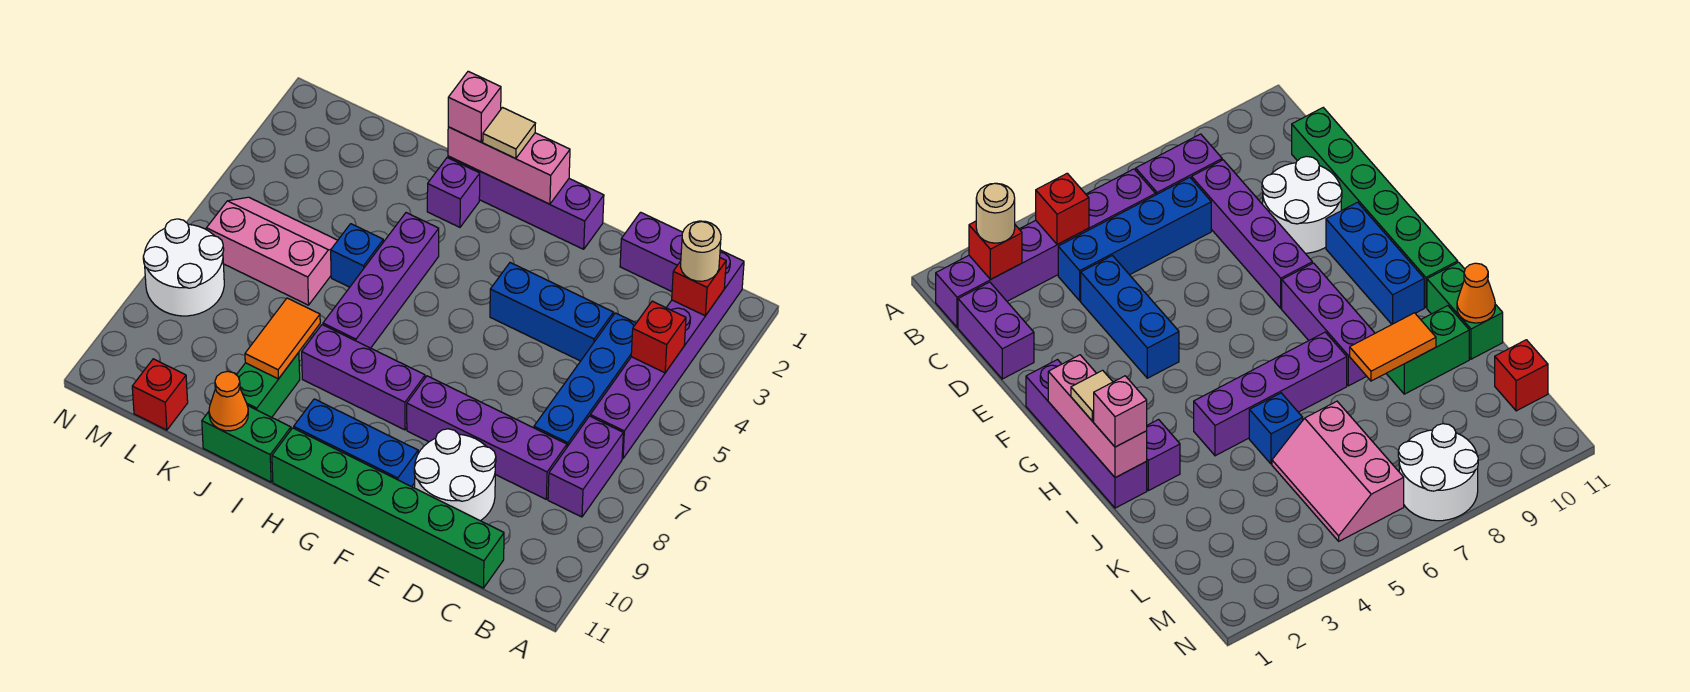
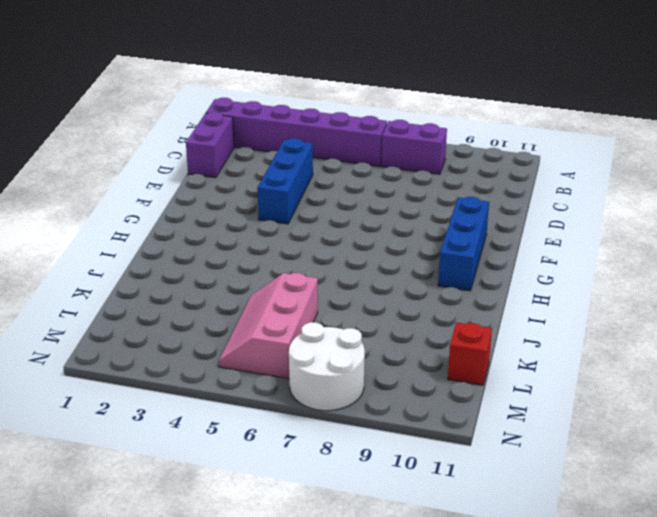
none -> blue 1x4 brick [534,313,636,447]
none -> purple 1x4 brick [407,376,567,499]
none -> green 1x6 brick [272,428,504,588]

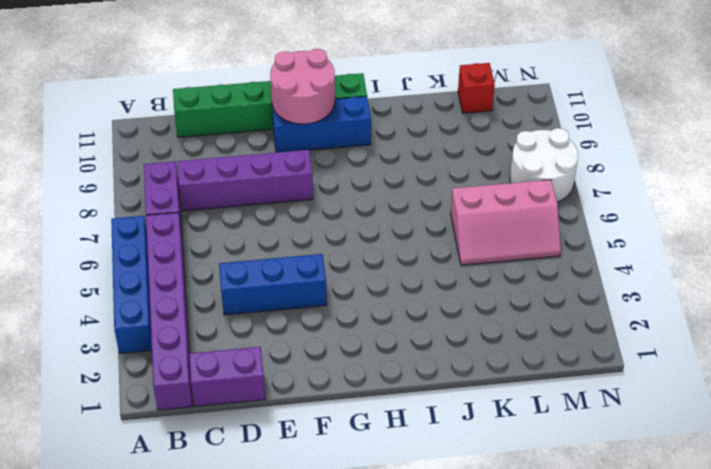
blue 1x4 brick [111,216,152,354] -> blue 1x4 brick moved to [534,313,636,447]
pink 2x2 round brick [270,49,335,124] -> none
none -> white 2x2 round brick [414,429,496,521]
none -> purple 1x4 brick [448,156,604,249]
none -> purple 1x3 brick [302,325,425,430]

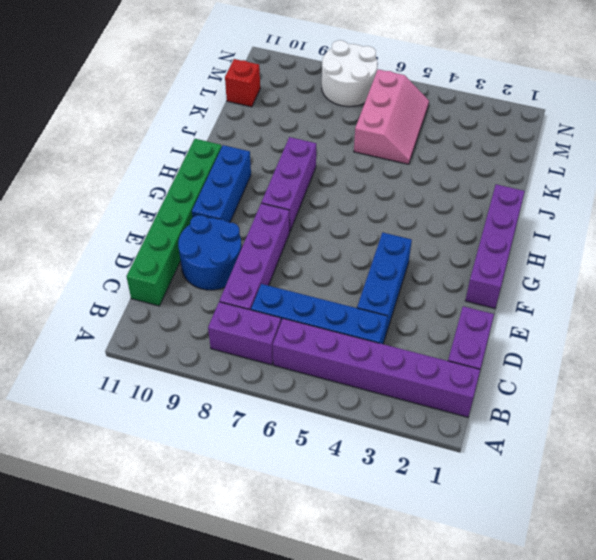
blue 2x2 round brick [178,215,242,290] -> white 2x2 round brick [414,429,496,521]
none -> purple 1x1 brick [427,158,480,227]
none -> purple 1x4 brick [323,213,439,348]
none -> green 1x2 brick [202,405,291,482]

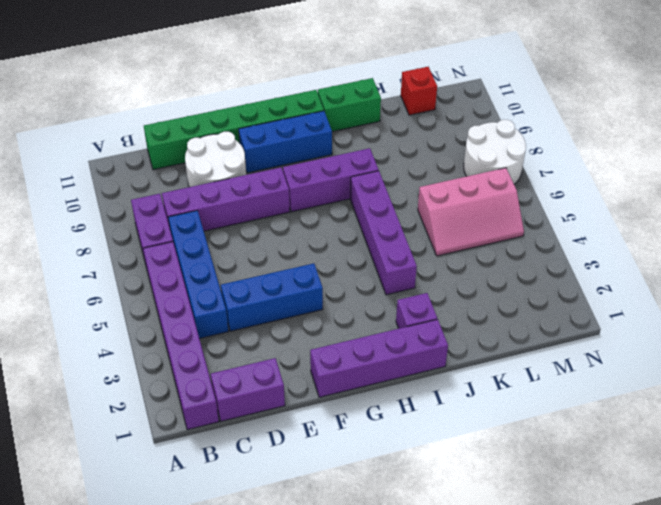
none -> blue 1x1 brick [331,224,383,287]
none -> green 1x2 brick [237,352,300,417]
none -> red 1x1 brick [672,258,726,316]

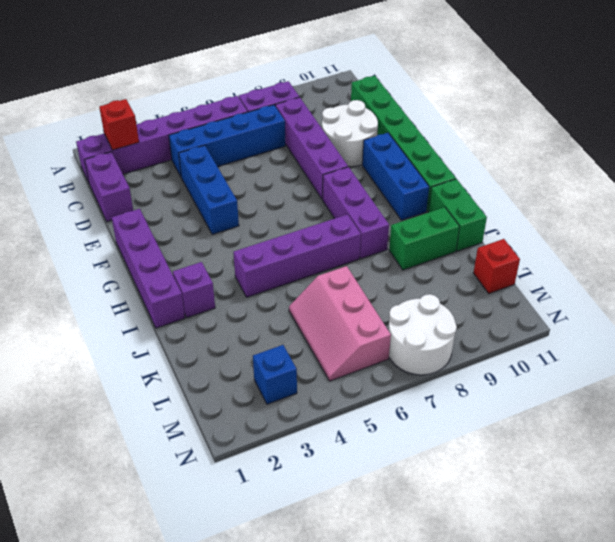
blue 1x1 brick [253,345,297,404] -> blue 1x1 brick moved to [331,224,383,287]
none -> red 1x1 brick [631,301,686,373]
none -> pink 1x3 brick [448,127,570,204]
none -> orange 1x2 tile [245,298,320,379]

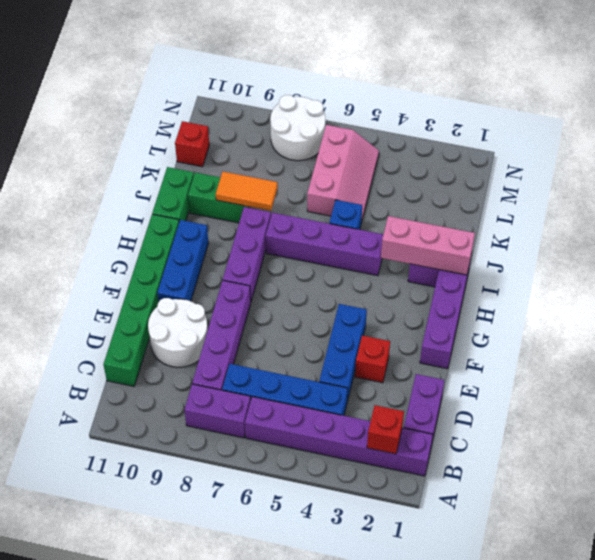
red 1x1 brick [355,336,390,383] -> red 1x1 brick moved to [631,301,686,373]
pink 1x3 brick [381,216,475,275] -> pink 1x3 brick turned to [448,127,570,204]
none -> orange 1x1 cone [209,371,248,431]
none -> tan 1x1 round brick [681,221,721,281]
none -> tan 1x1 tile [483,108,536,159]

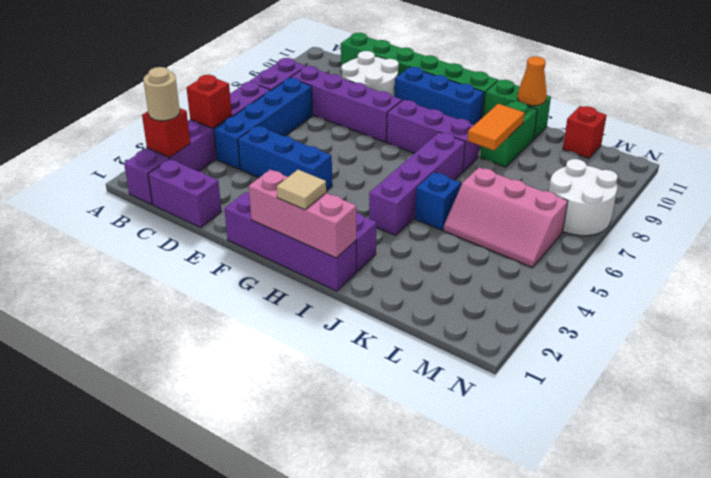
none -> pink 1x1 brick [448,71,501,142]

